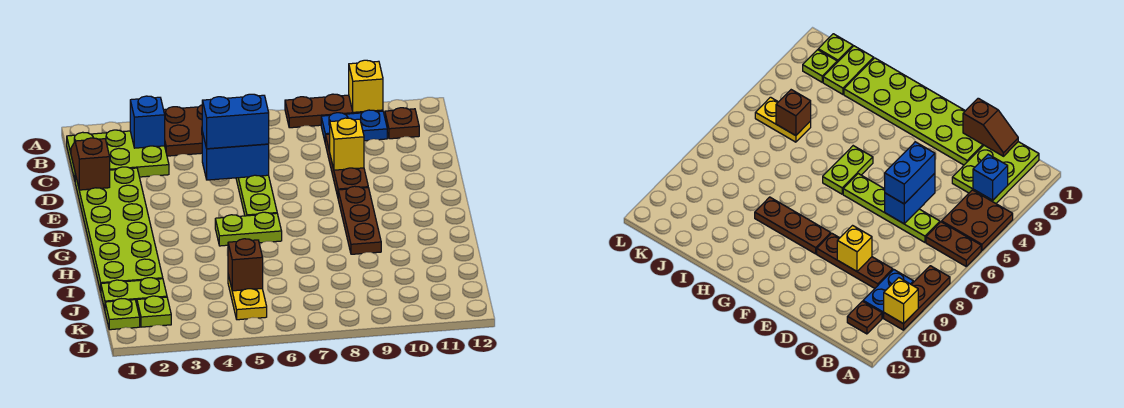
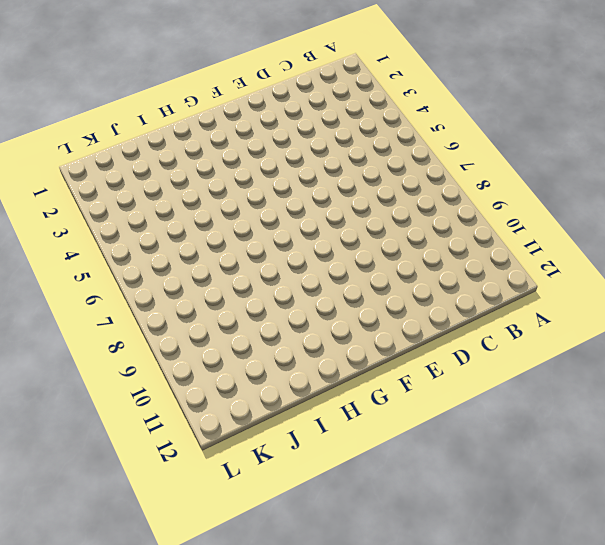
none -> brown 2x2 plate [164,105,203,156]
none -> brown 1x2 plate [926,222,981,266]
none -> brown 1x3 plate [285,94,383,128]

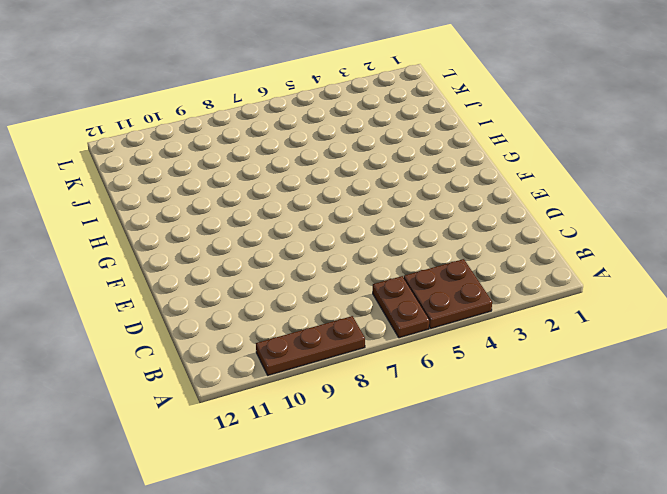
none -> lime 2x3 plate [67,130,169,180]
none -> blue 1x2 plate [321,110,387,141]
none -> brown 1x1 plate [385,108,419,139]

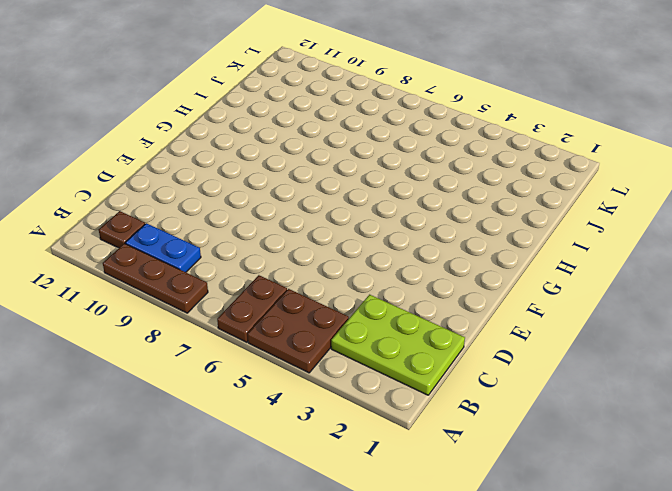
none -> lime 1x4 plate [236,175,277,216]
none -> brown 1x3 plate [325,134,368,196]
none -> lime 2x6 plate [75,167,163,292]

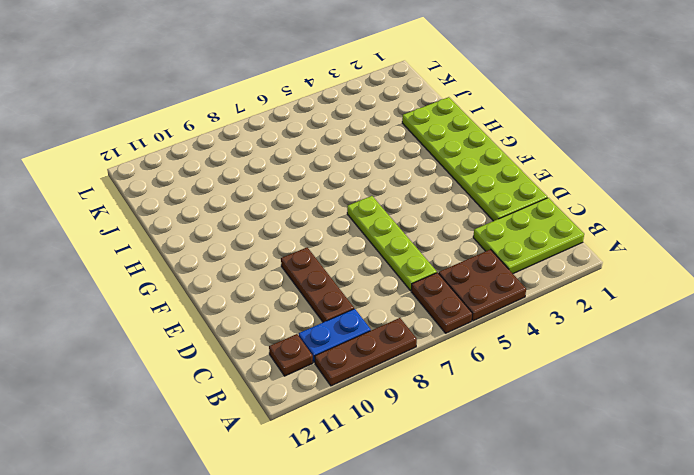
none -> brown 1x3 plate [338,186,381,254]
none -> lime 1x2 plate [215,212,282,246]
none -> lime 1x2 plate [101,278,167,309]

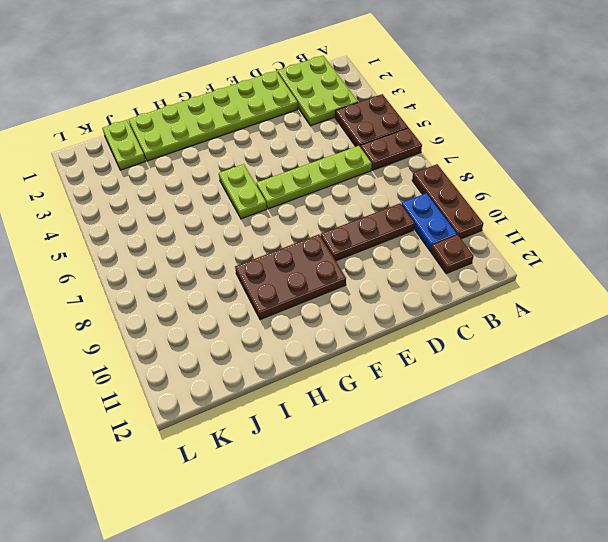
brown 2x3 plate [235,234,346,320] -> brown 1x3 plate [338,186,381,254]
none -> yellow 1x2 plate [228,275,267,320]
none -> lime 1x1 plate [105,299,140,330]
none -> lime 1x1 plate [137,296,171,327]

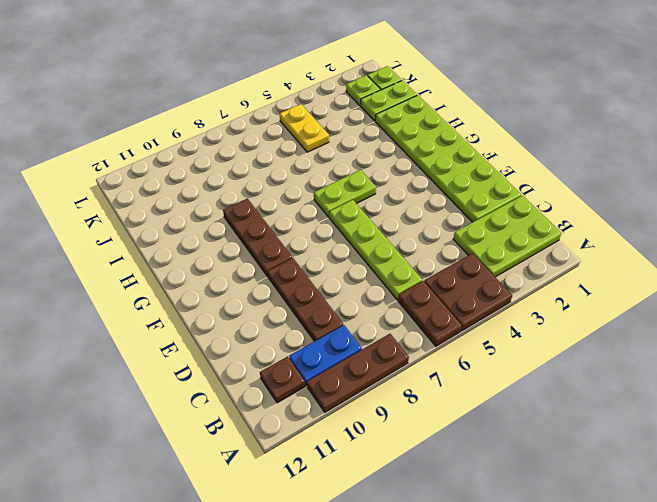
none -> yellow 1x1 brick [349,60,383,112]
none -> blue 1x1 brick [130,96,165,148]
none -> brown 1x2 slope [71,138,110,190]

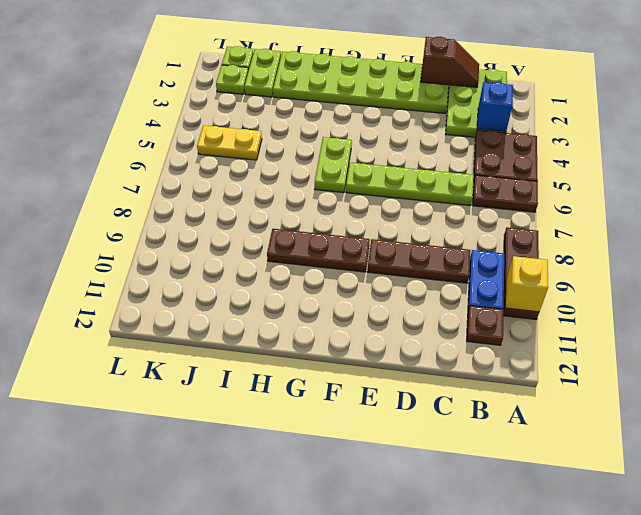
none -> blue 1x2 brick [202,132,269,180]
none -> yellow 1x1 brick [330,118,364,170]
none -> brown 1x1 brick [228,239,263,291]

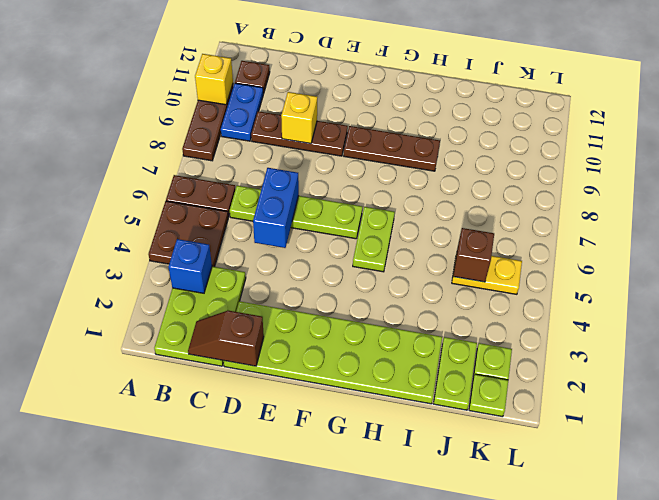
none -> blue 1x2 brick [202,94,269,149]

